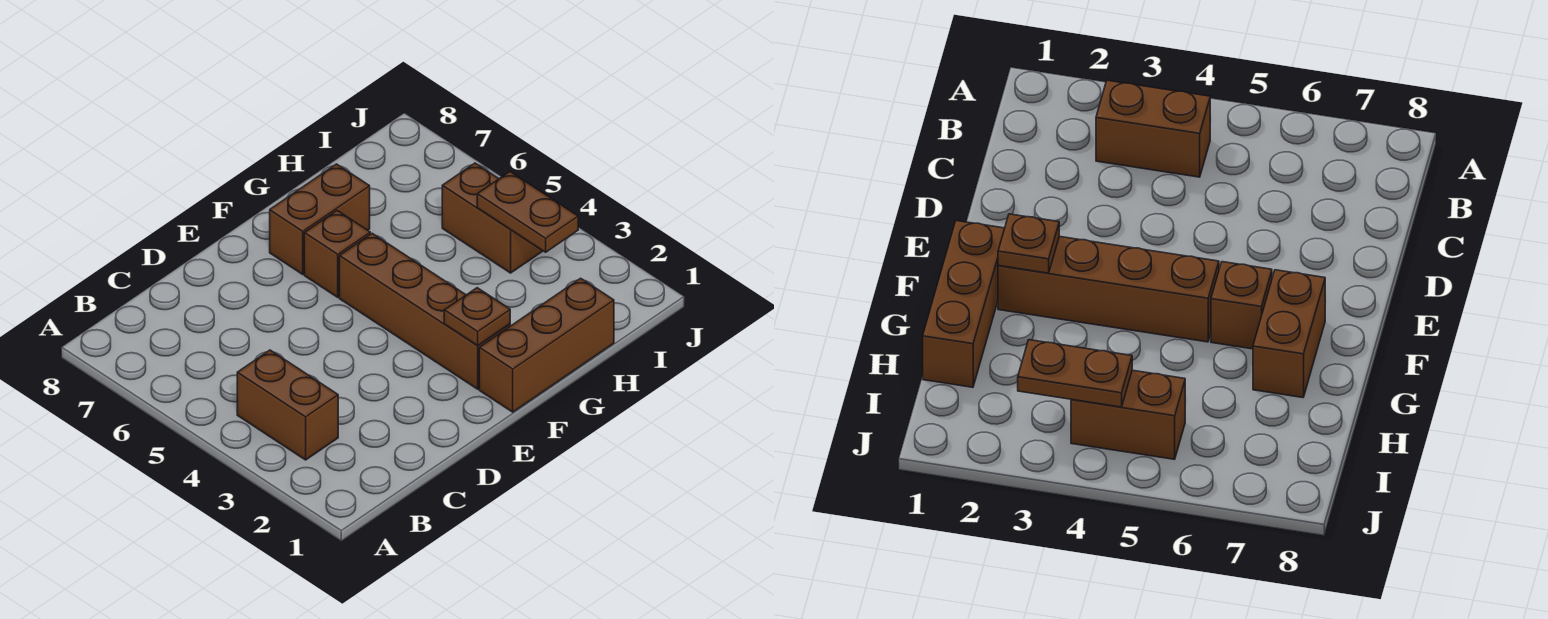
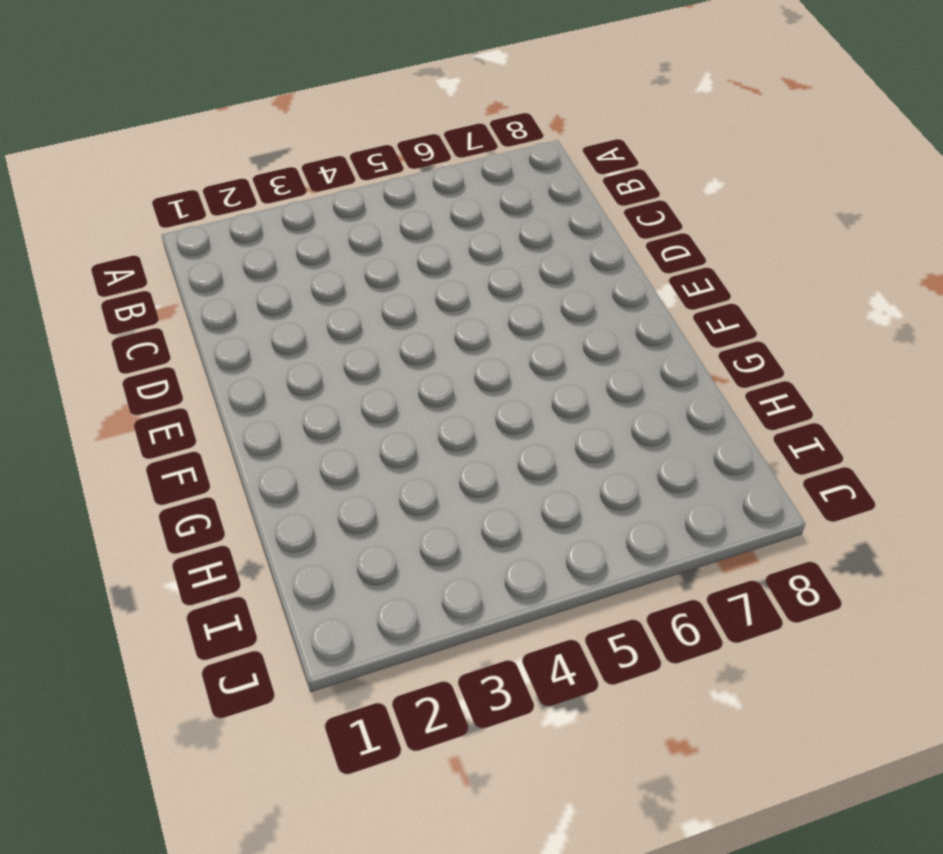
none -> brown 1x2 brick [237,350,338,460]
none -> brown 1x3 brick [479,278,614,412]

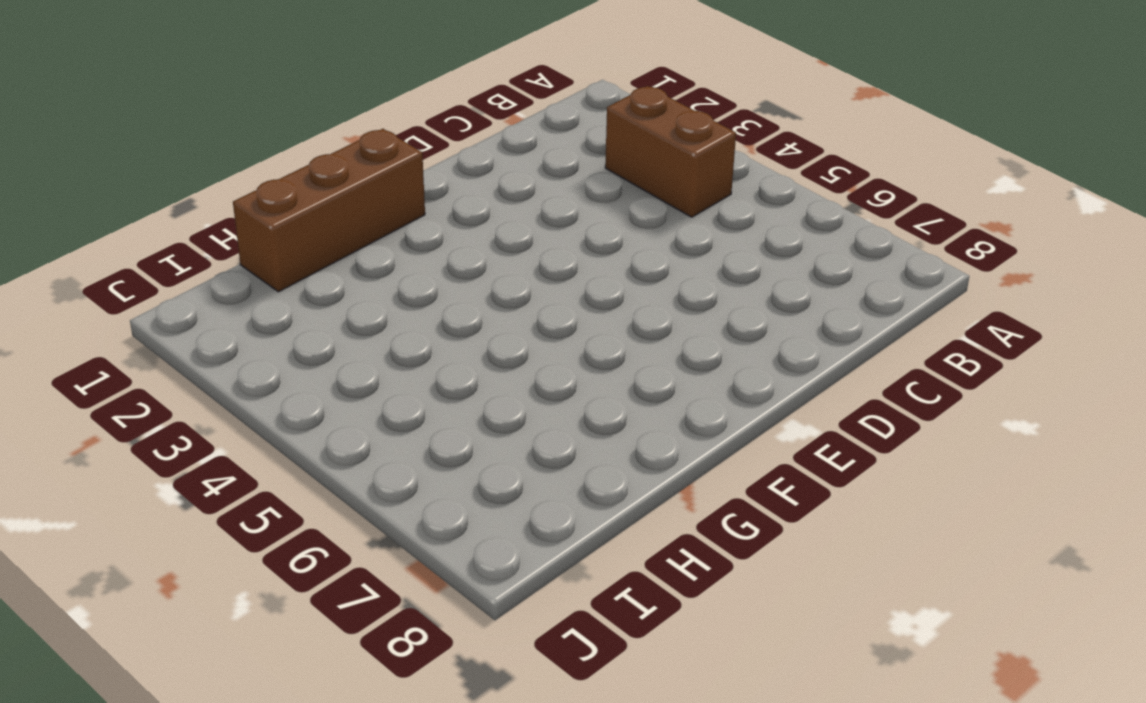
none -> brown 1x4 brick [339,233,510,389]
none -> brown 1x1 brick [304,211,370,297]

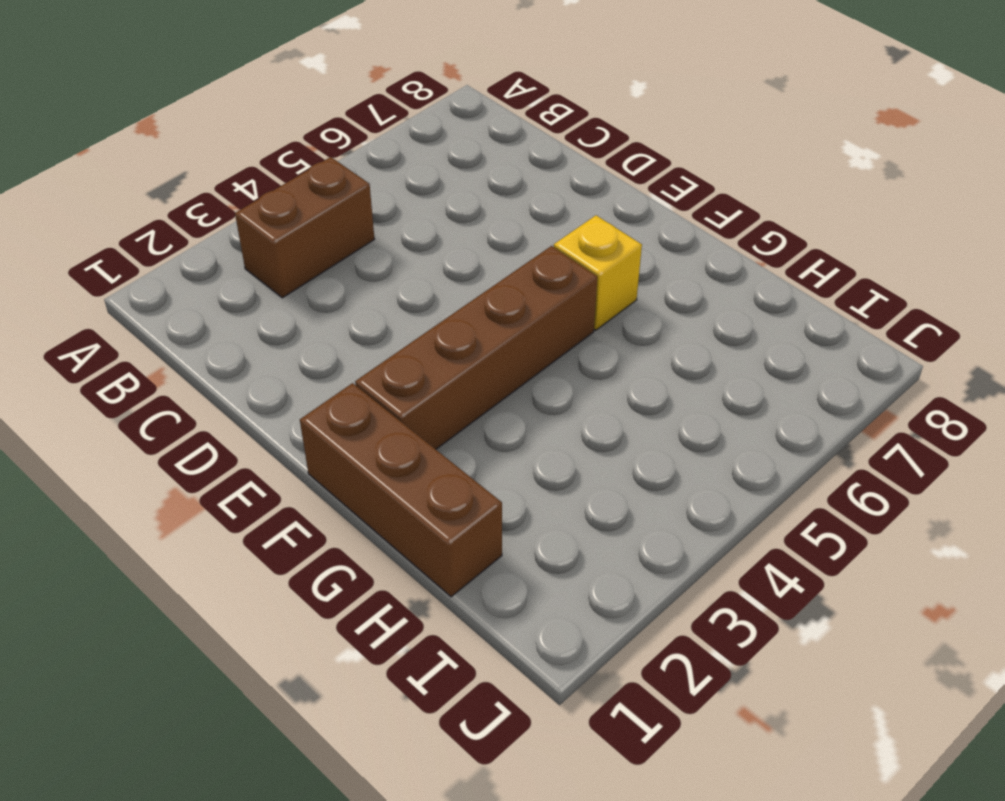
yellow 1x1 brick [554,215,642,330] -> brown 1x1 brick [304,211,370,297]
none -> brown 1x2 brick [270,164,370,274]
none -> brown 1x2 brick [442,163,543,273]

